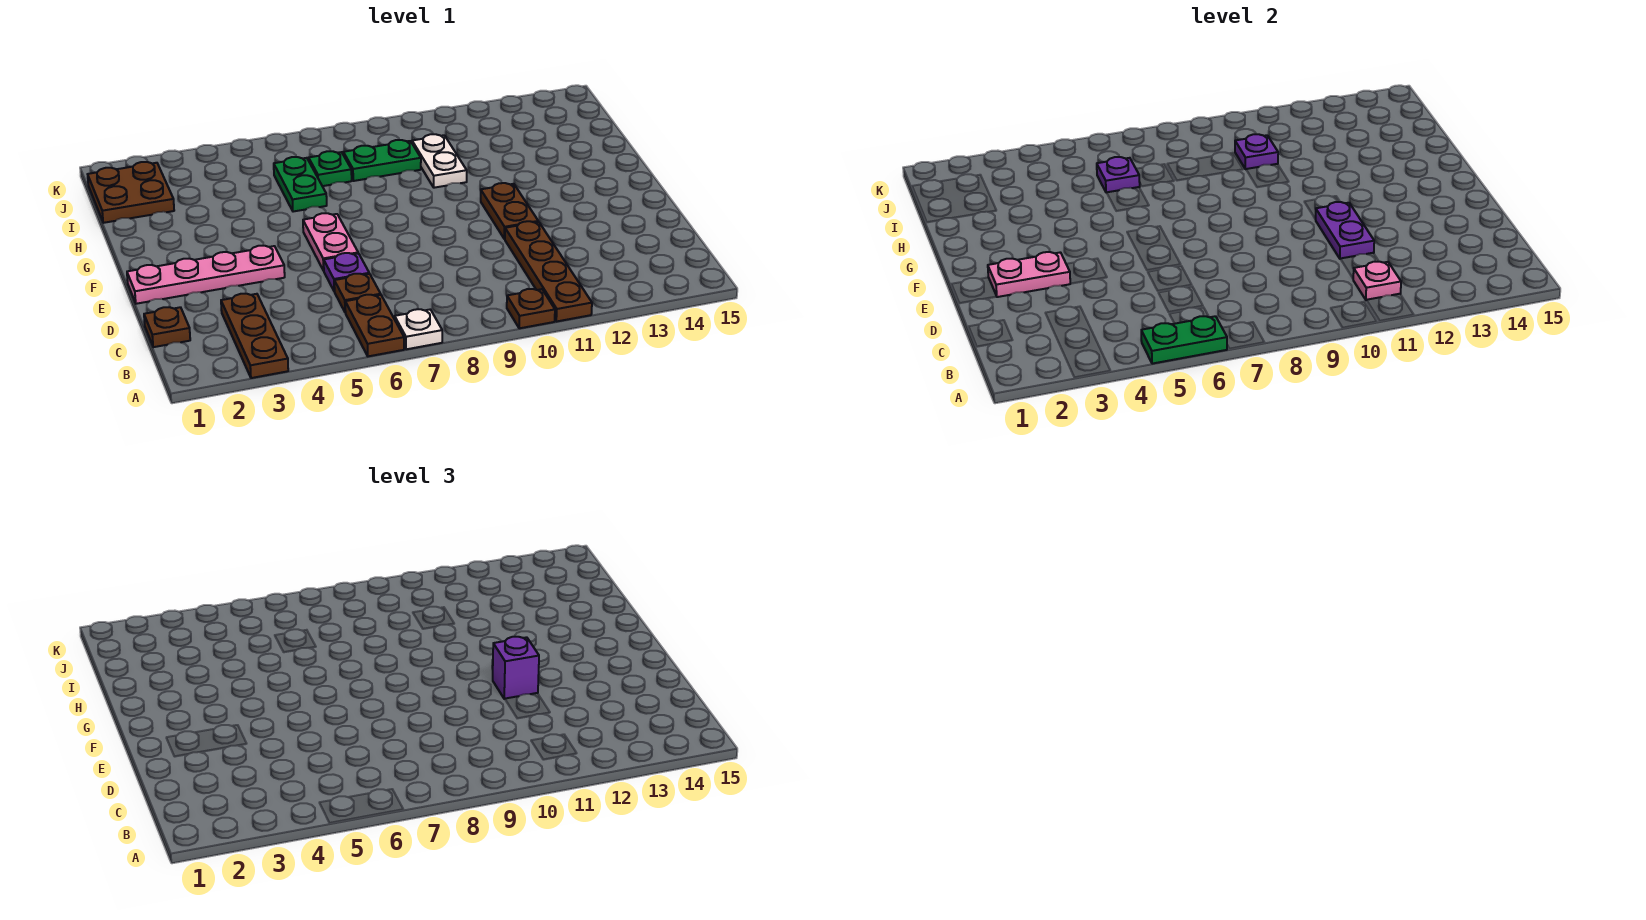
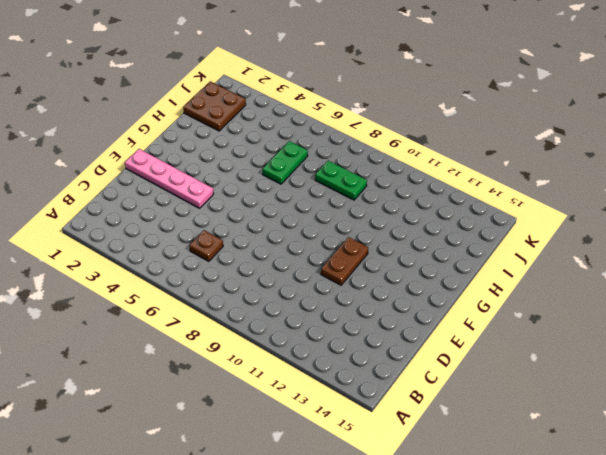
none -> brown 1x3 plate [221,293,288,378]
none -> brown 1x2 plate [345,295,404,356]
none -> white 1x1 plate [395,309,442,349]

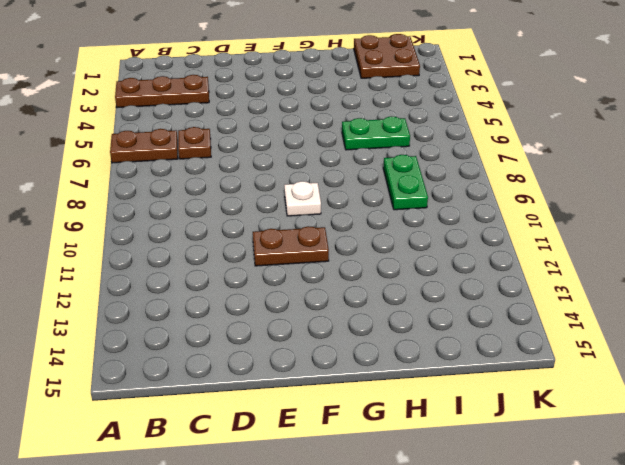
white 1x1 plate [284,181,321,216] -> white 1x1 plate moved to [395,309,442,349]
none -> brown 1x1 plate [507,289,555,328]
none -> brown 1x4 plate [505,221,592,322]
none -> brown 1x1 plate [144,307,190,347]

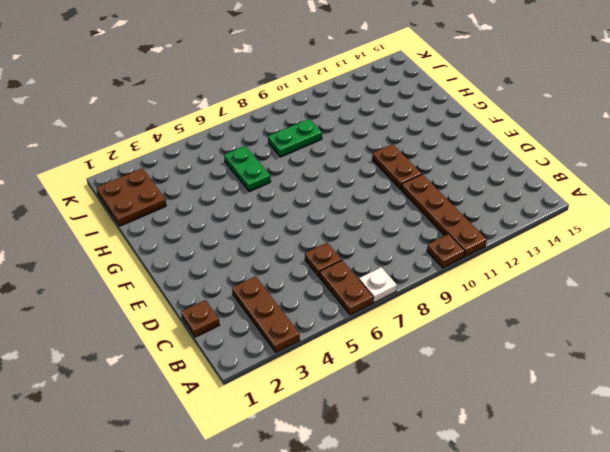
none -> purple 1x1 plate [324,253,369,291]
none -> pink 1x4 plate [127,246,285,304]
none -> pink 1x2 plate [303,213,358,271]

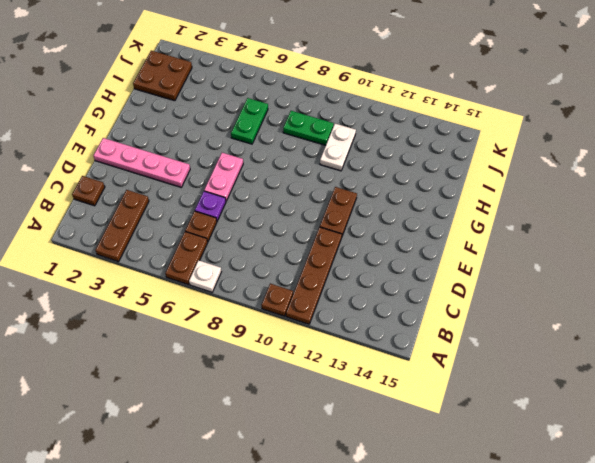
none -> green 1x1 plate [309,151,352,186]
none -> green 1x2 plate [1141,316,1227,364]
none -> pink 1x1 plate [1353,262,1401,300]

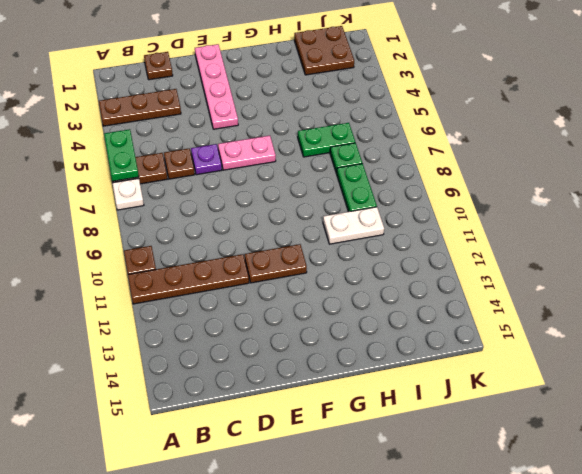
none -> pink 1x1 plate [1353,262,1401,300]
none -> purple 1x2 plate [1316,202,1374,259]
none -> pink 1x2 plate [988,252,1070,297]

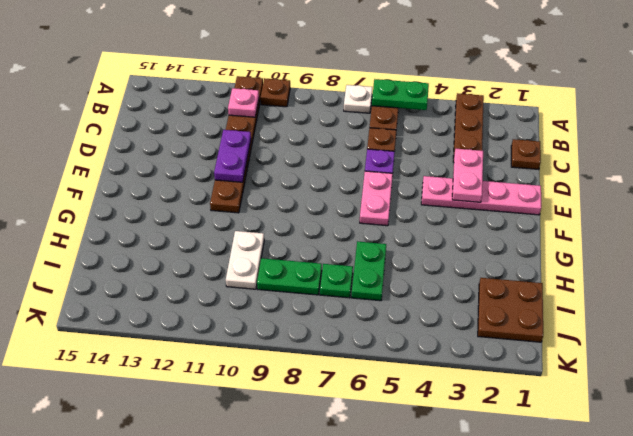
pink 1x2 plate [452,149,483,202] -> pink 1x2 plate turned to [988,252,1070,297]
none -> purple 1x1 plate [1097,157,1140,193]
none -> purple 1x1 plate [1235,134,1278,169]
none -> purple 1x1 brick [493,637,539,699]

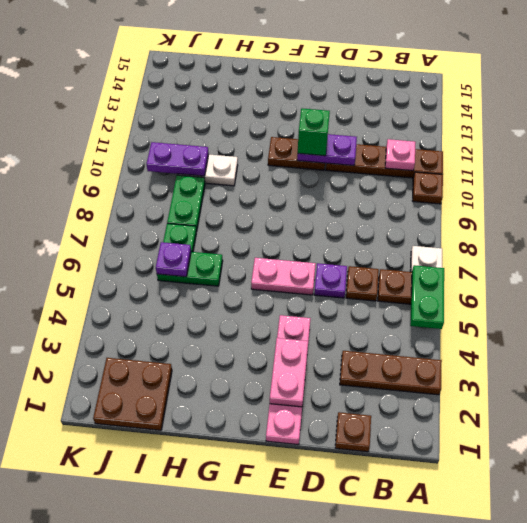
green 1x1 brick [298,109,330,156] -> purple 1x1 brick [493,637,539,699]
purple 1x2 plate [146,142,209,176] -> purple 1x1 plate [1235,134,1278,169]

